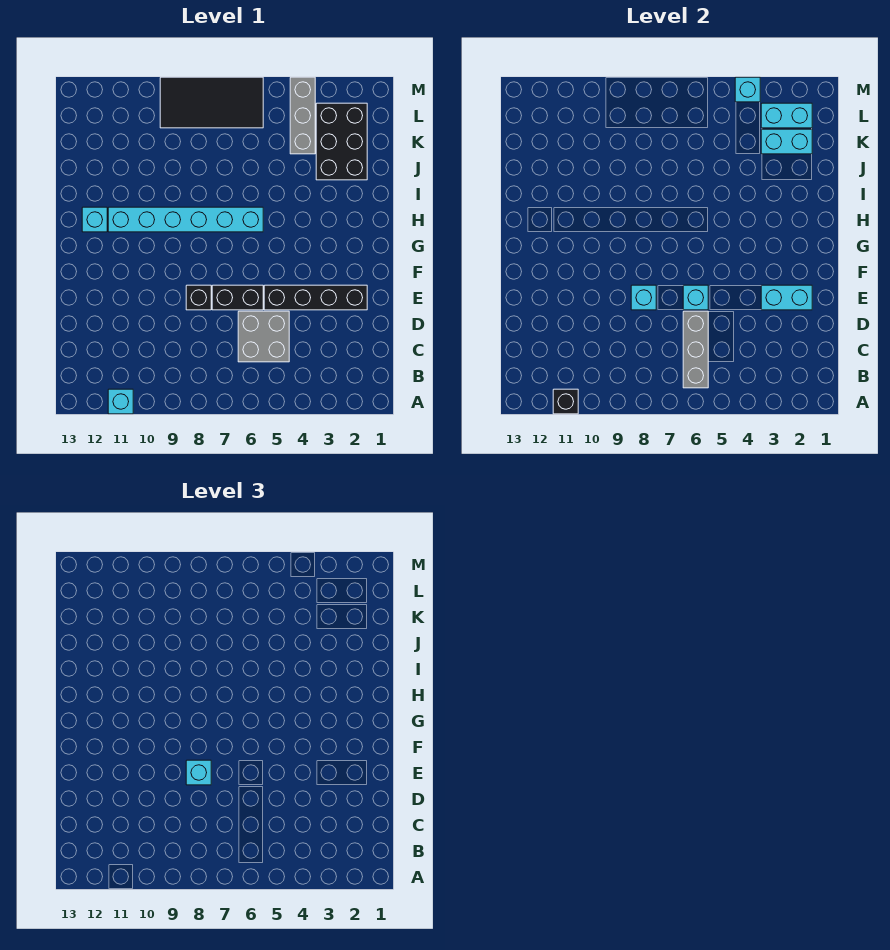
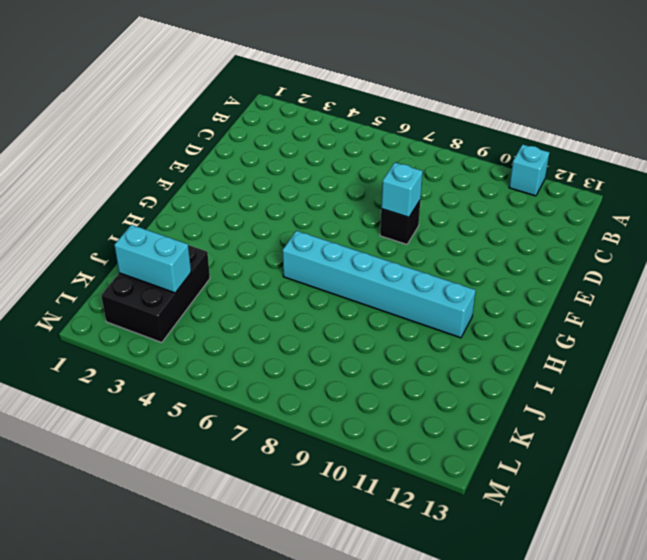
none -> grey 2x2 brick [238,311,289,362]
none -> black 1x4 brick [264,285,367,310]
none -> black 1x2 brick [212,285,263,310]

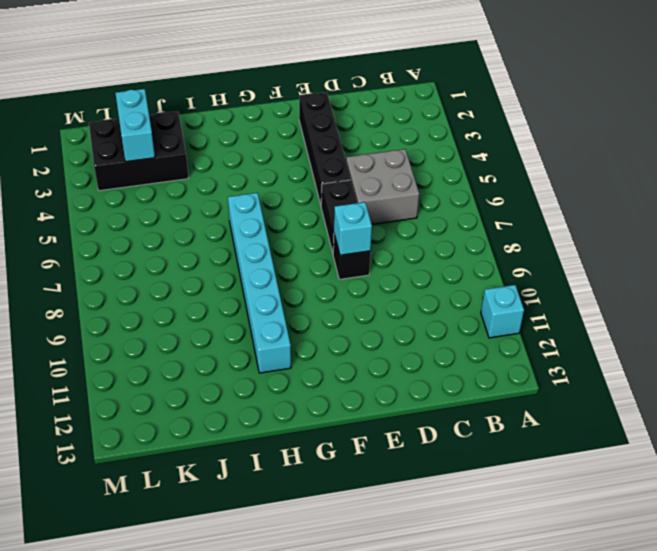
none -> cyan 1x1 brick [82,207,107,232]
none -> grey 1x3 brick [290,77,315,154]
none -> black 2x4 tile [160,77,263,128]

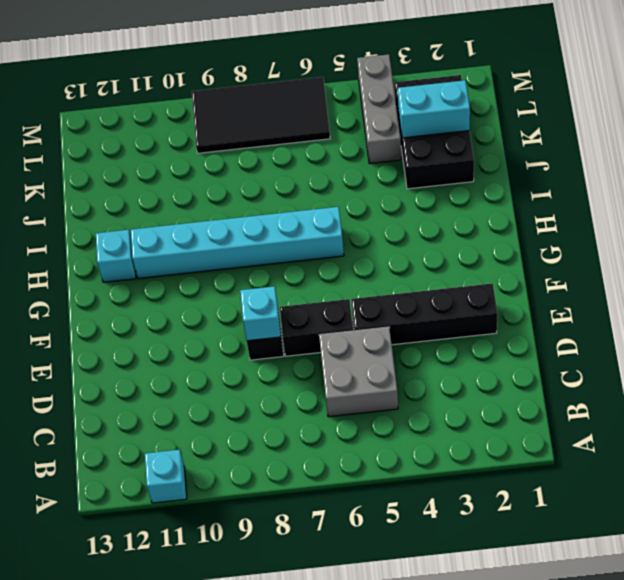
none -> black 1x1 brick [553,389,578,414]
none -> grey 1x3 brick [683,311,708,388]
none -> cyan 1x2 brick [761,285,812,310]

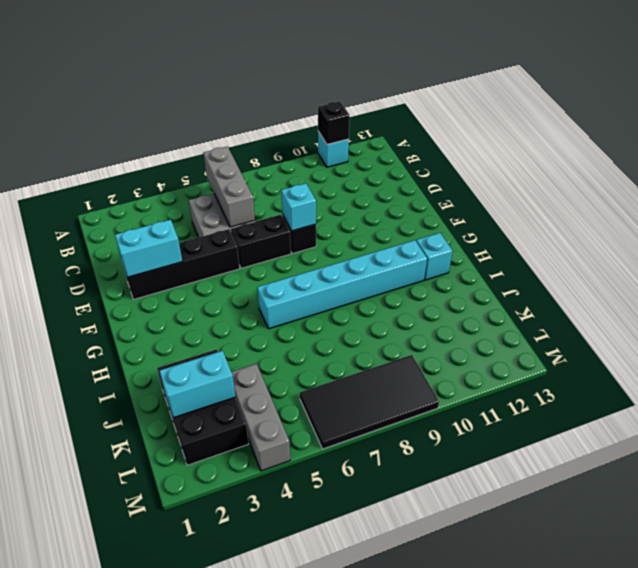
none -> cyan 1x1 brick [683,285,708,310]
none -> cyan 1x2 brick [761,103,812,128]
none -> cyan 1x1 brick [735,77,760,102]

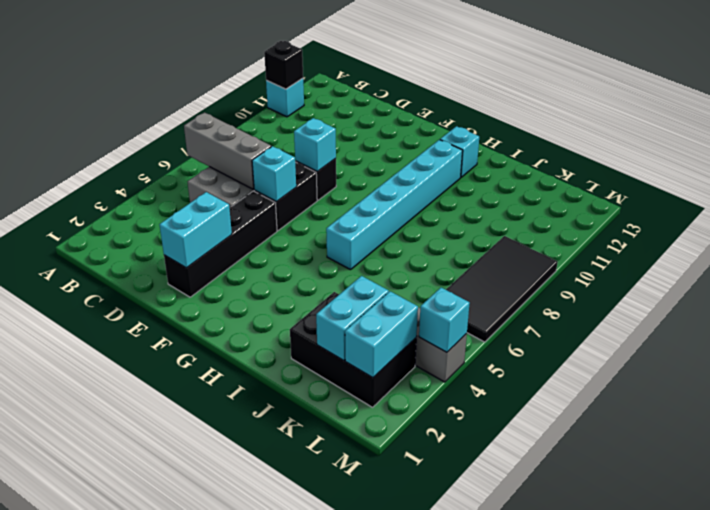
none -> cyan 1x1 brick [186,760,211,785]

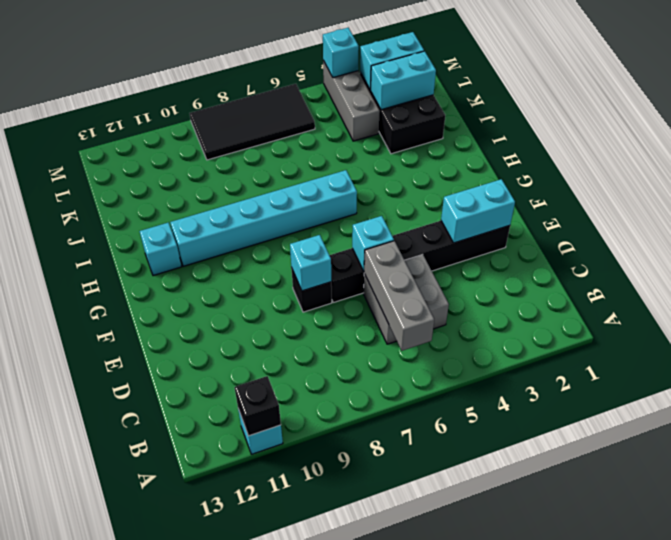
none -> cyan 1x1 brick [186,760,211,785]

